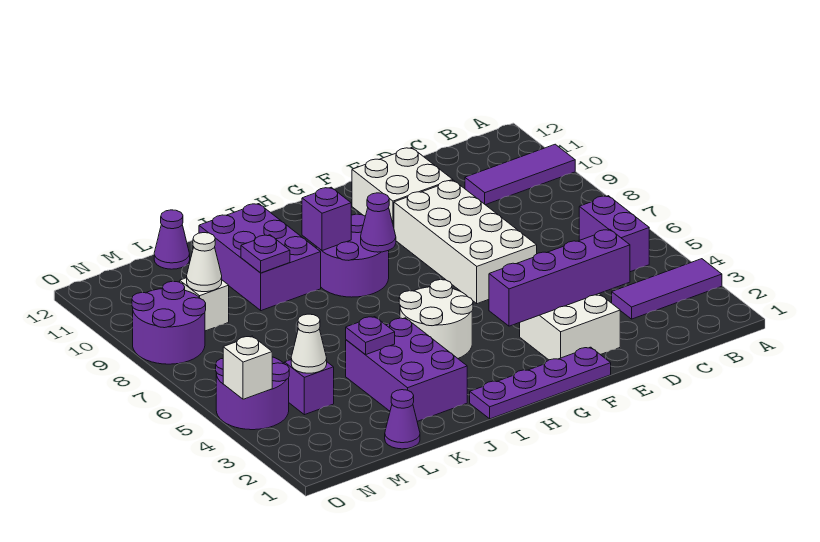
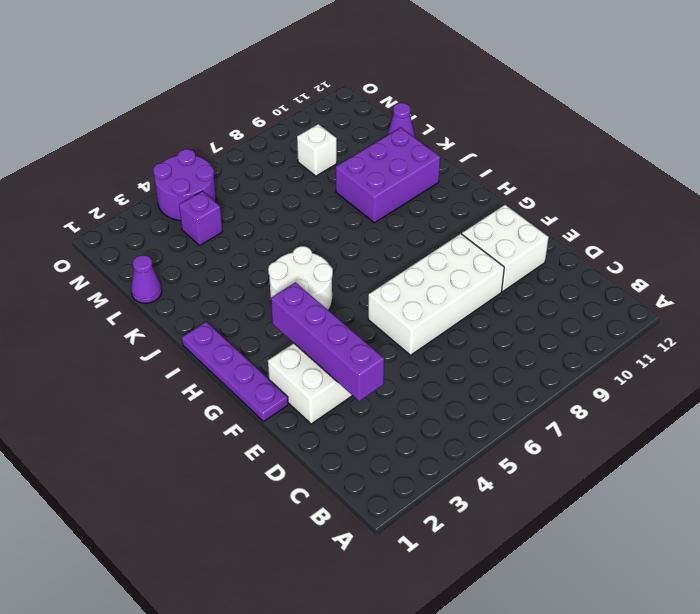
none -> purple 1x3 tile [612,259,722,319]
none -> purple 1x3 tile [465,144,575,205]
none -> purple 1x2 brick [579,196,649,272]

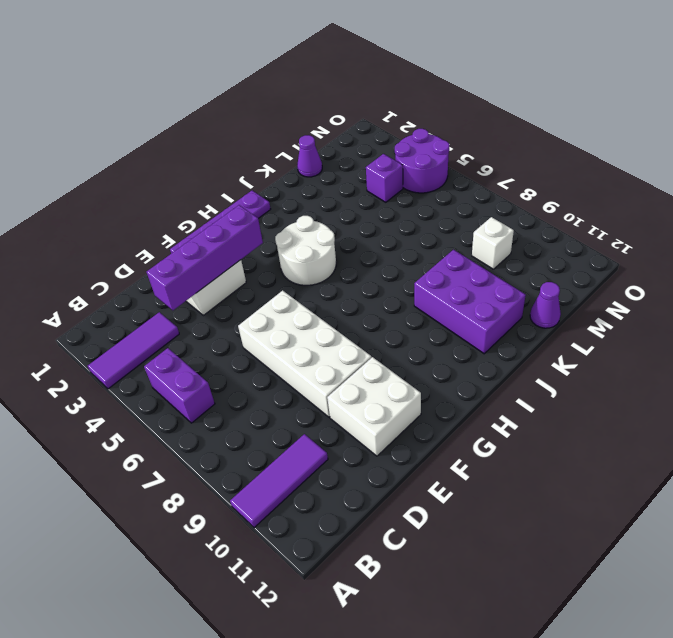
none -> purple 2x2 round brick [316,214,389,297]
none -> purple 2x3 brick [346,318,467,421]
none -> purple 2x2 round brick [132,281,206,364]

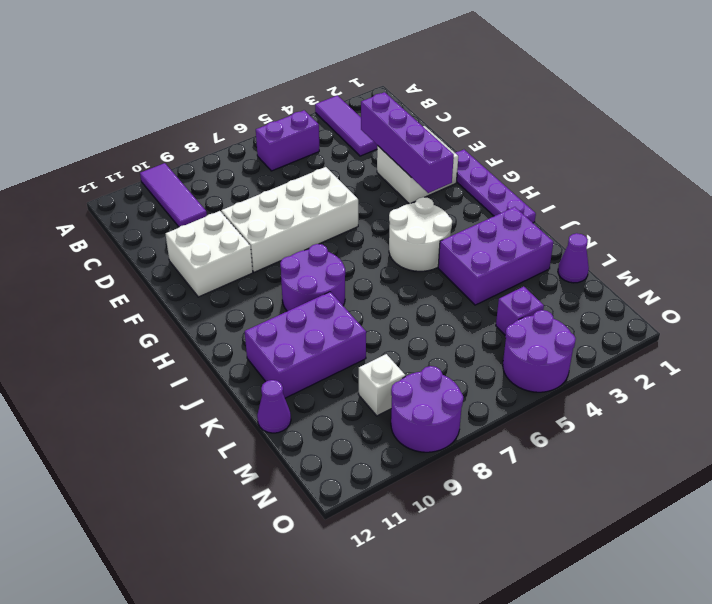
none -> purple 1x1 cone [361,193,396,252]
none -> purple 1x1 brick [302,187,351,251]
none -> purple 1x1 plate [346,317,395,355]

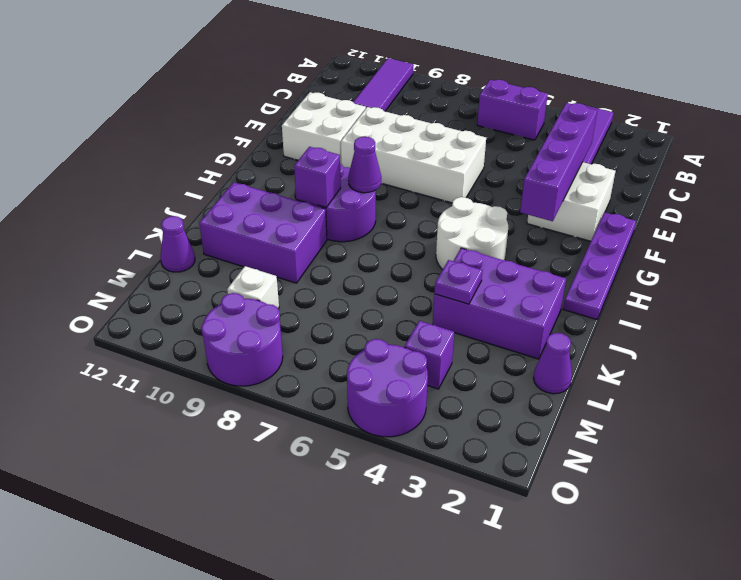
none -> purple 1x1 plate [241,235,290,273]
none -> white 1x1 cone [291,314,327,373]
none -> white 1x1 cone [187,233,222,292]

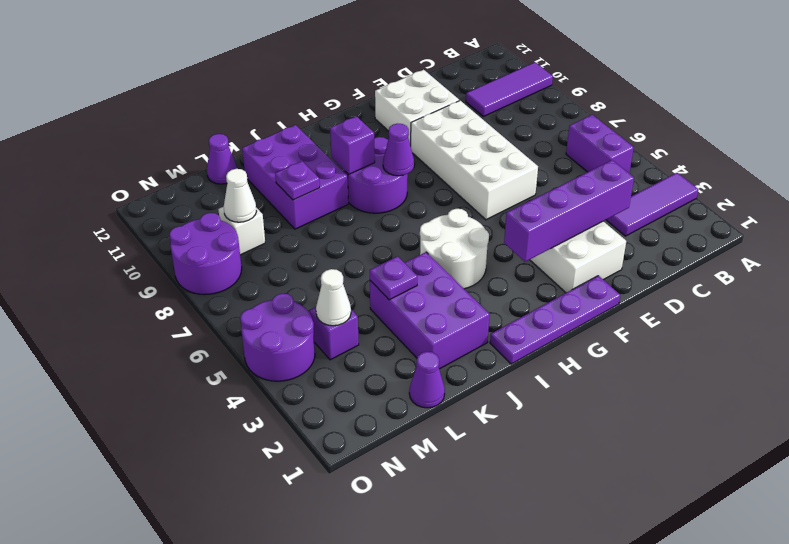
none -> white 1x1 brick [223,336,272,399]

